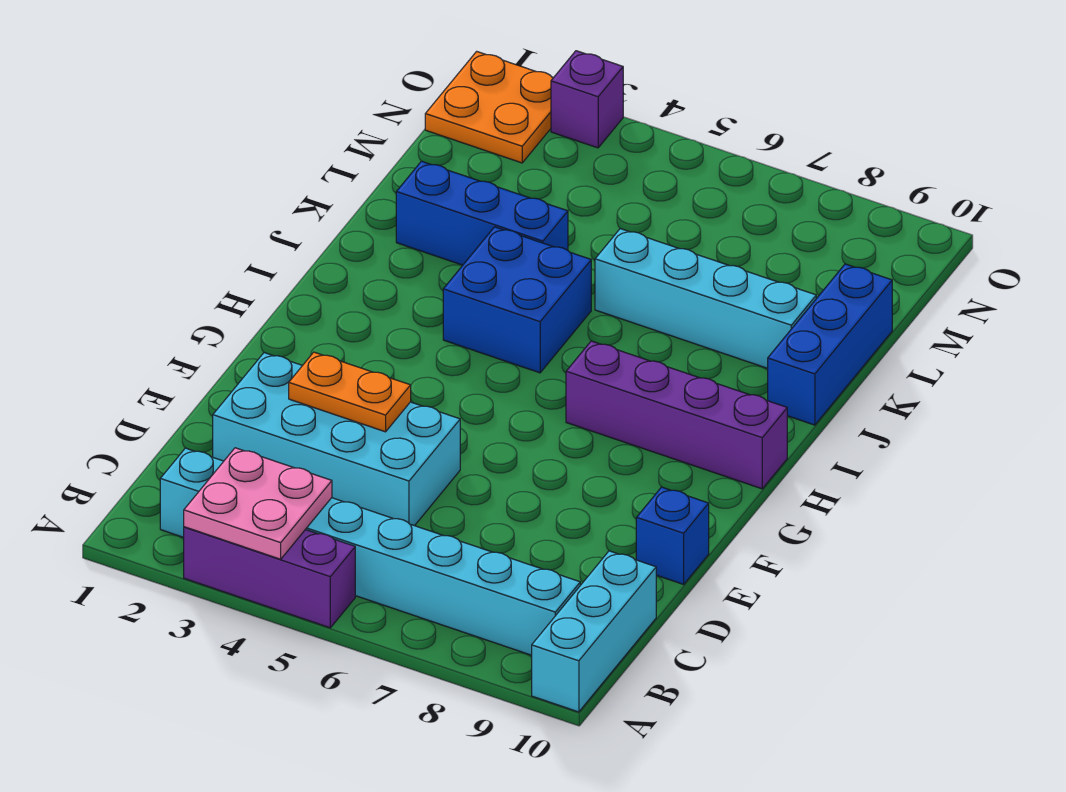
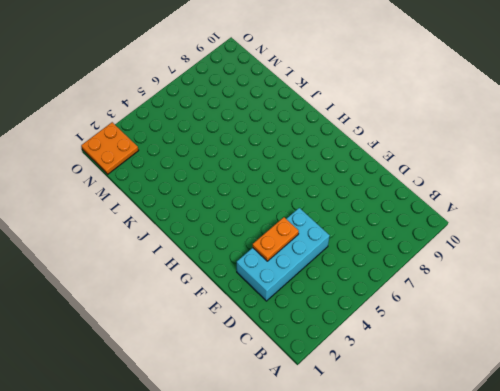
none -> purple 1x3 brick [184,527,355,628]
none -> cyan 1x3 brick [532,551,656,712]
none -> cyan 1x8 brick [160,448,580,655]

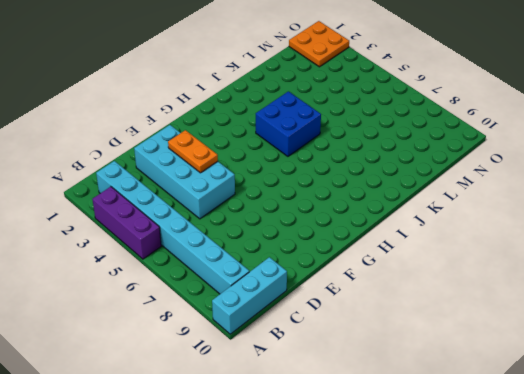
none -> blue 1x1 brick [636,487,709,584]
none -> purple 1x4 brick [566,341,787,489]
none -> blue 1x3 brick [768,264,892,425]

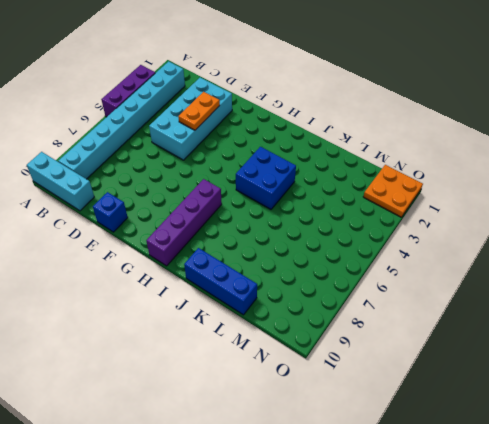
none -> blue 1x3 brick [396,161,568,265]
none -> cyan 1x4 brick [595,229,816,368]
none -> purple 1x1 brick [551,51,623,148]

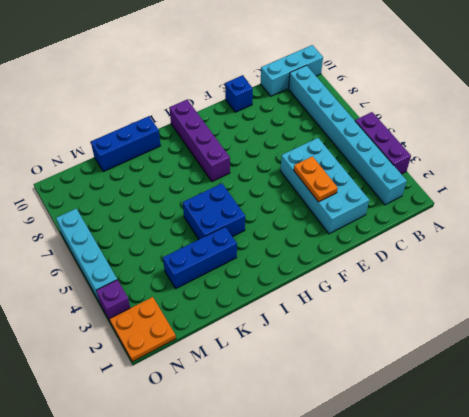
blue 1x3 brick [163,227,237,288] -> blue 1x3 brick turned to [396,161,568,265]
cyan 1x4 brick [56,209,117,301] -> cyan 1x4 brick moved to [595,229,816,368]
none -> pink 2x2 plate [184,448,332,559]

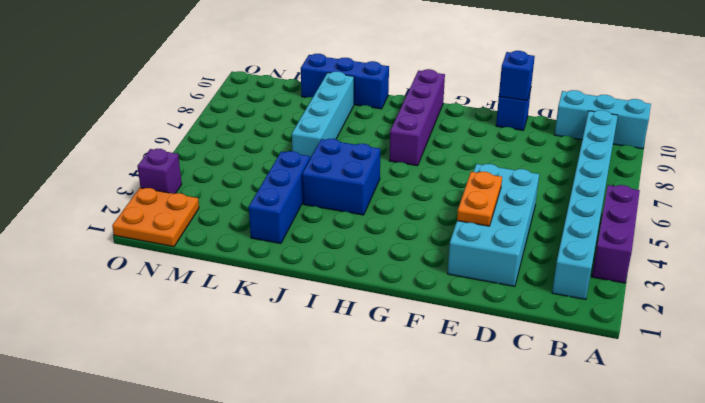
blue 1x1 brick [499,51,535,101] -> none
none -> pink 2x2 plate [184,448,332,559]

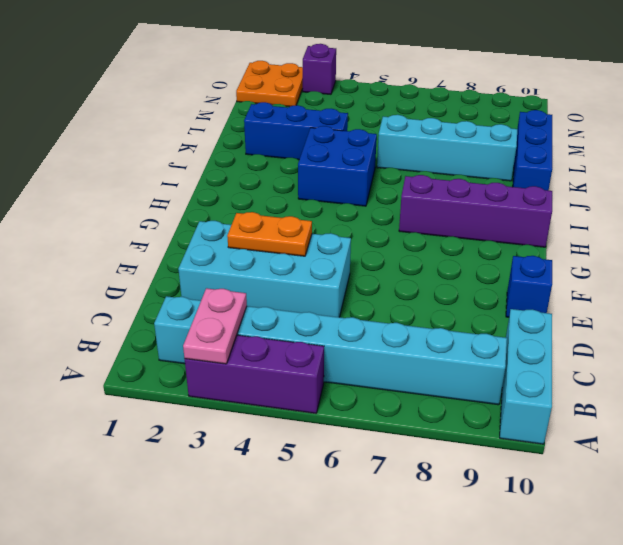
pink 1x2 plate [183,288,247,364] -> pink 2x2 plate [184,448,332,559]

